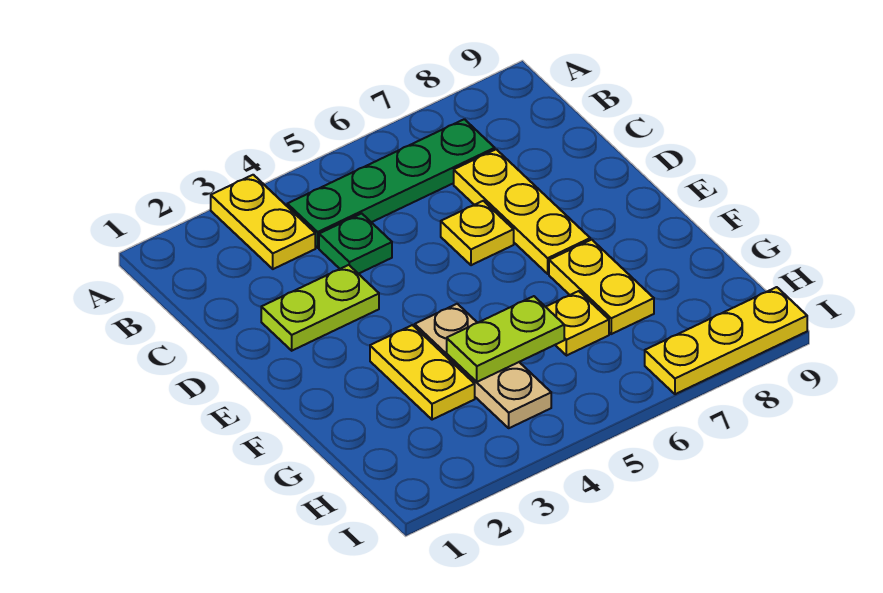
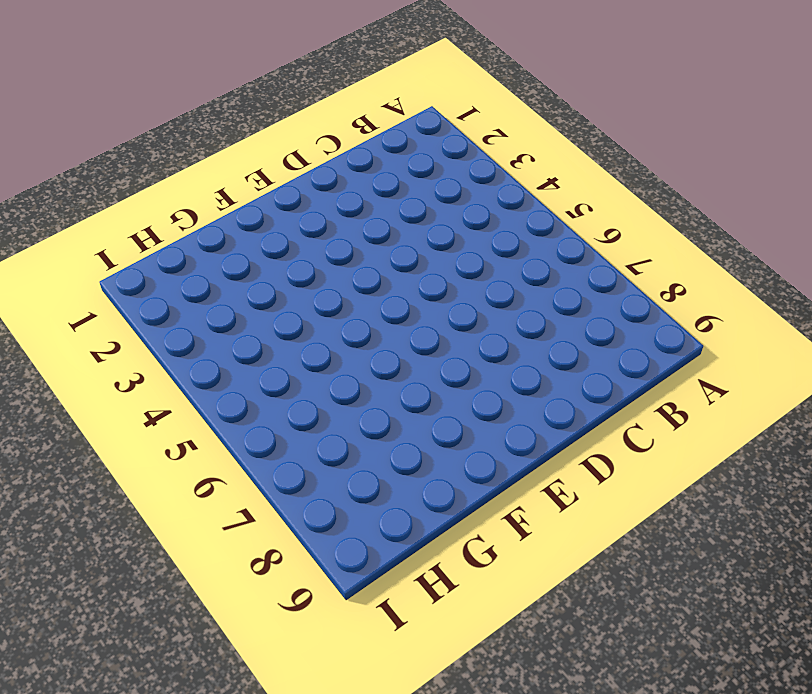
none -> yellow 1x2 plate [211,175,315,269]
none -> green 1x4 plate [287,119,495,248]
none -> green 1x1 plate [319,213,392,274]

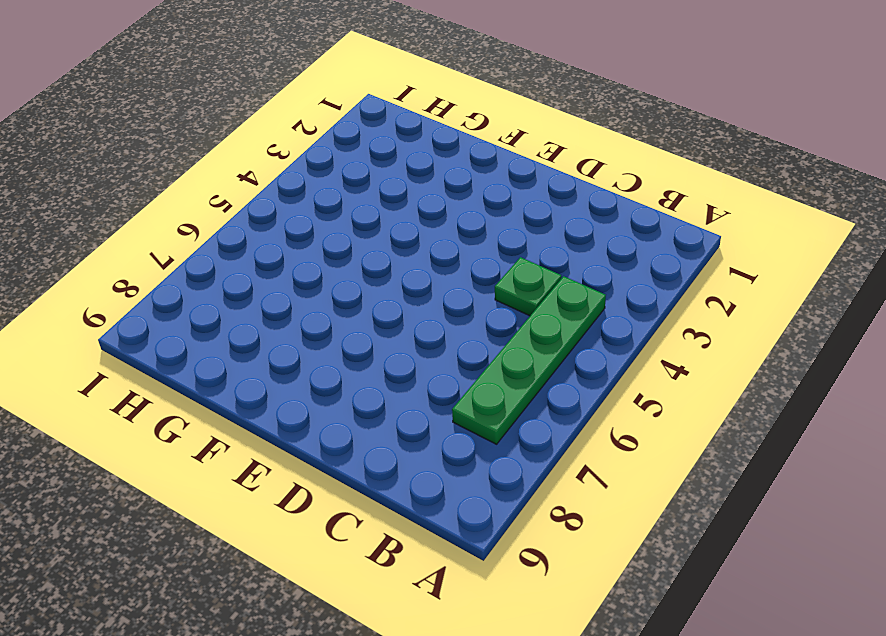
none -> yellow 1x2 plate [211,175,315,269]
none -> yellow 1x3 plate [454,149,590,274]
none -> lime 1x2 plate [261,265,379,351]

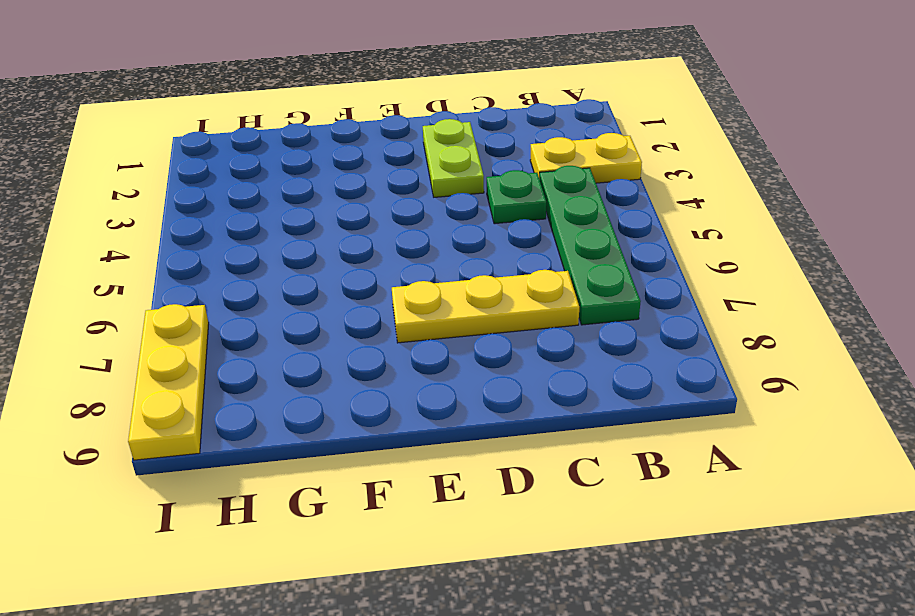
none -> yellow 1x1 plate [441,201,514,265]
none -> yellow 1x2 plate [370,325,475,420]
none -> tan 1x3 plate [415,304,551,428]

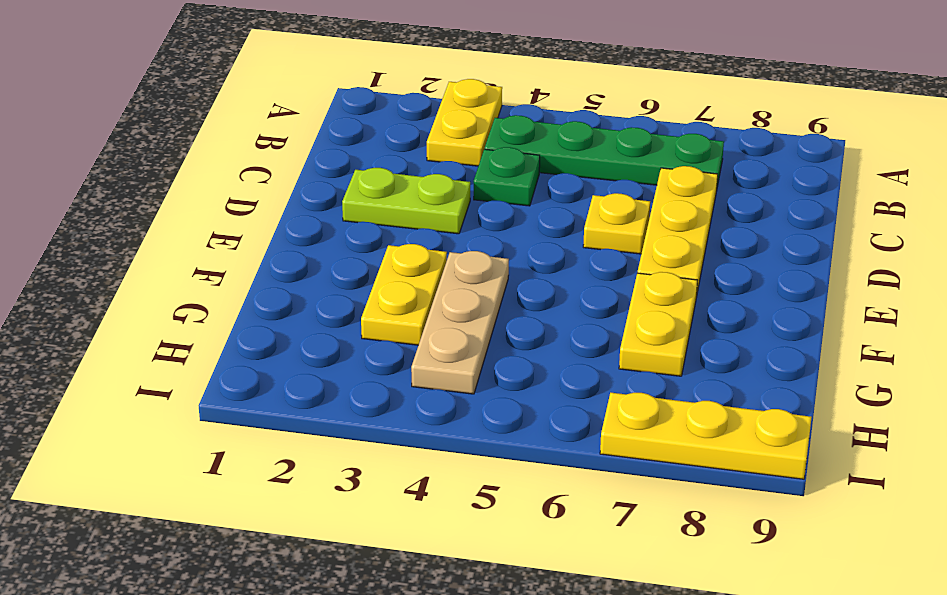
none -> yellow 1x1 plate [546,291,609,356]
none -> lime 1x2 plate [447,296,564,382]

